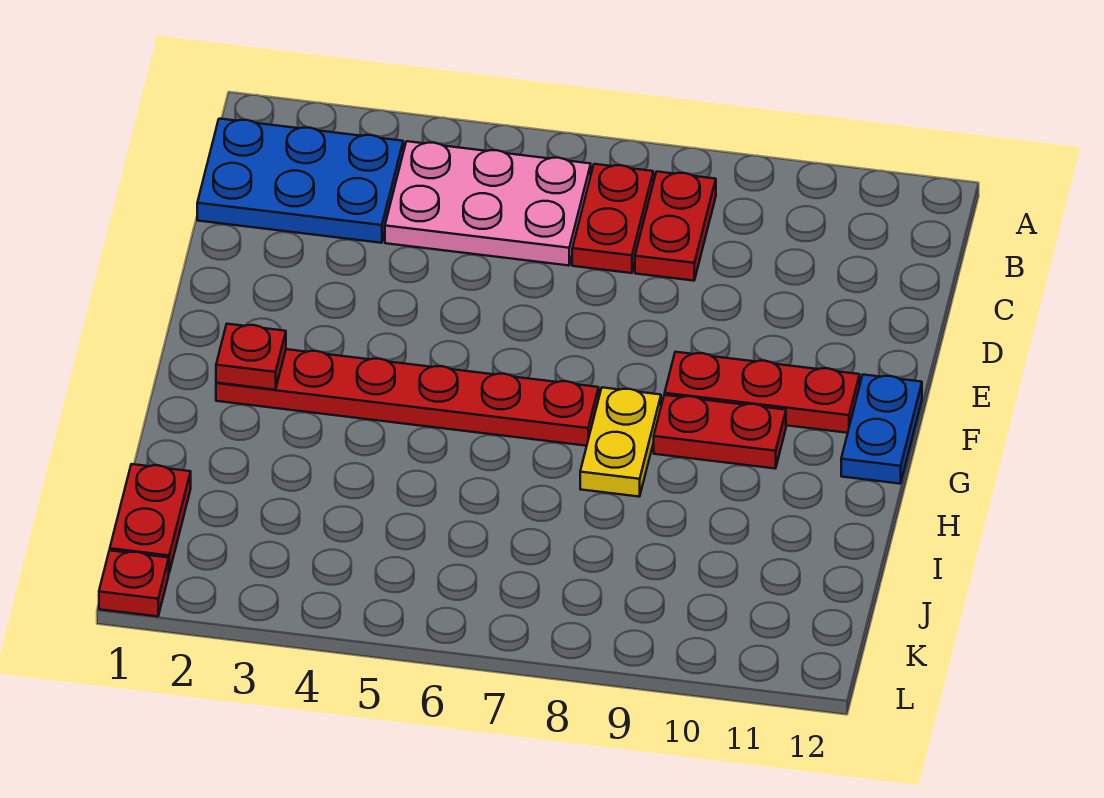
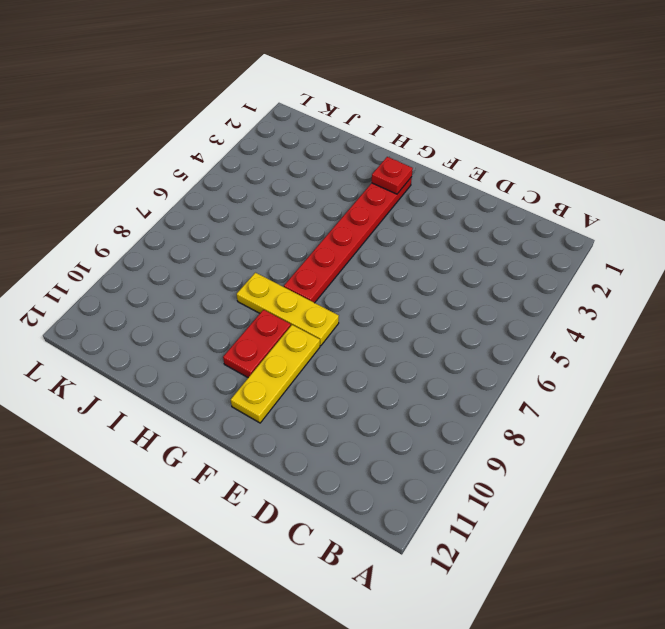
yellow 1x3 plate [237,273,339,346] -> yellow 1x2 plate [580,388,661,497]
yellow 1x3 plate [231,325,320,423] -> red 1x3 plate [665,352,860,433]
none -> blue 2x3 plate [197,119,403,243]
none -> pink 2x3 plate [385,141,591,266]
none -> red 1x2 plate [572,164,653,273]

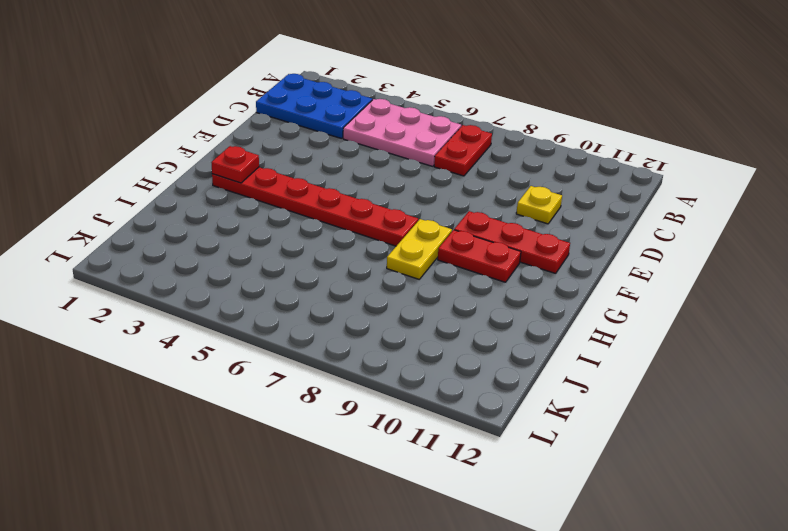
yellow 1x1 plate [516,186,562,224] -> none
none -> red 1x2 plate [635,172,716,281]
none -> blue 1x2 plate [841,375,922,484]
none -> red 1x2 plate [110,464,191,572]

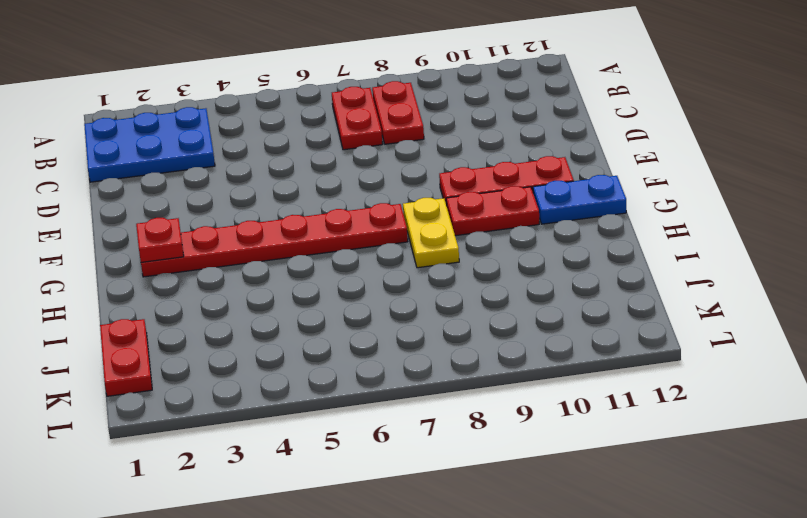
blue 1x2 plate [533,175,626,224] -> blue 1x2 plate turned to [841,375,922,484]
none -> pink 2x3 plate [385,141,591,266]
none -> red 1x1 plate [99,550,169,616]

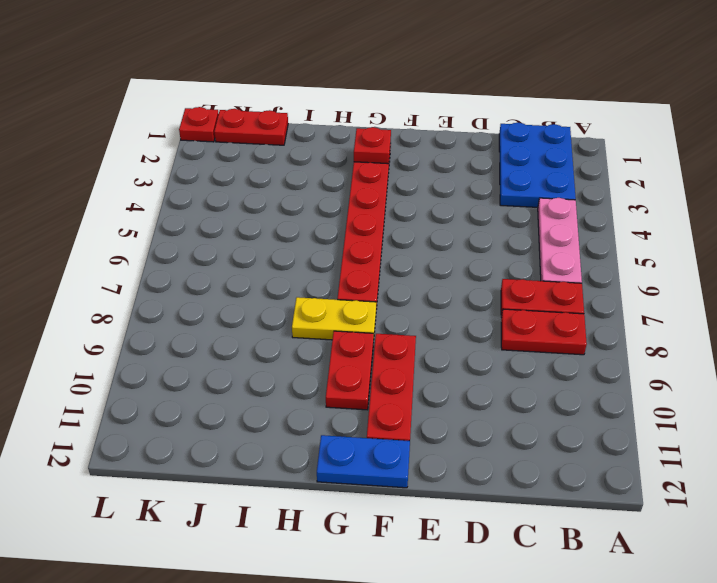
pink 1x3 plate [538,198,582,283] -> pink 2x3 plate [385,141,591,266]

